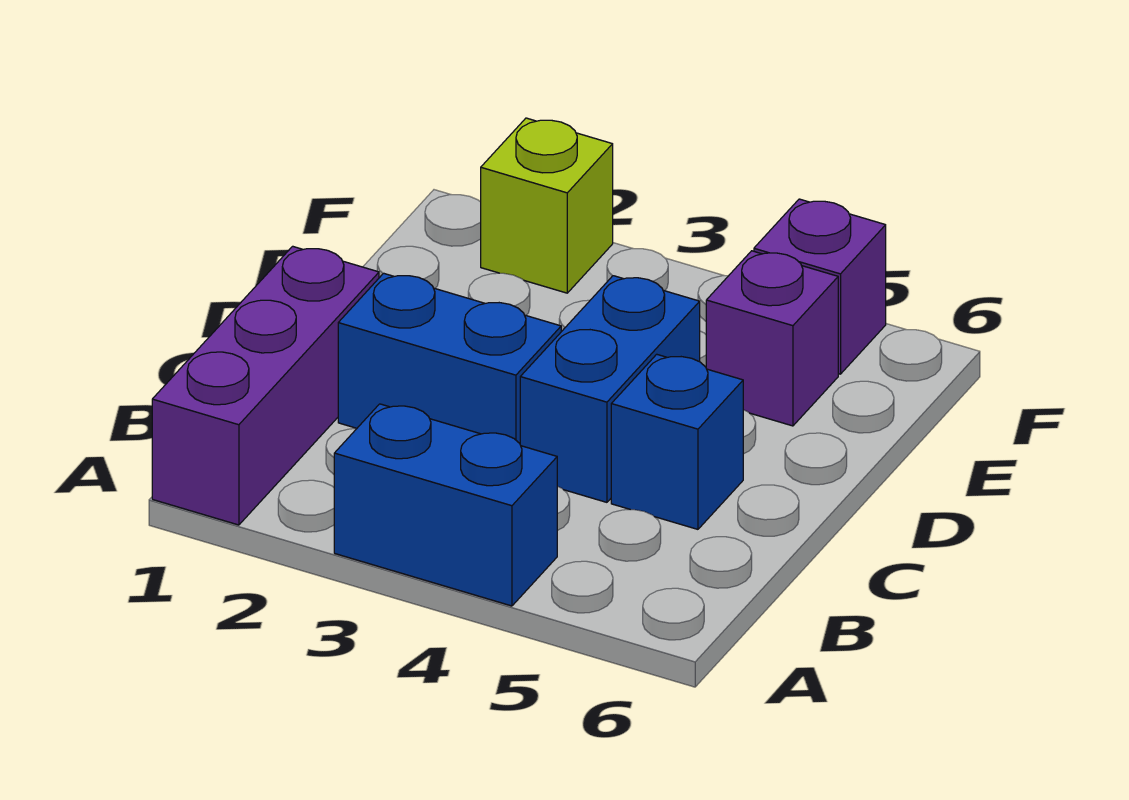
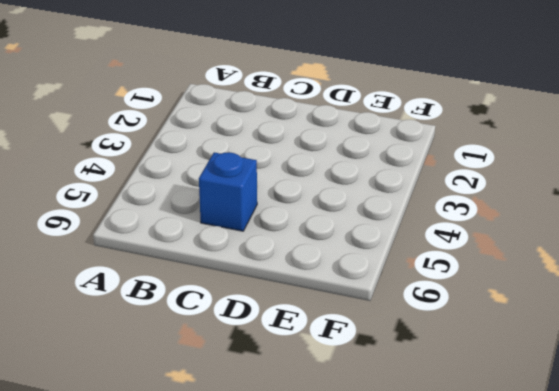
none -> purple 1x3 brick [152,246,379,525]
none -> blue 1x2 brick [334,404,557,606]

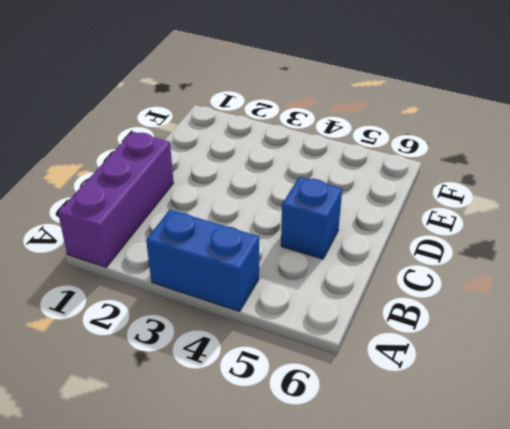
none -> blue 1x2 brick [338,273,561,443]
none -> blue 1x2 brick [520,276,700,502]

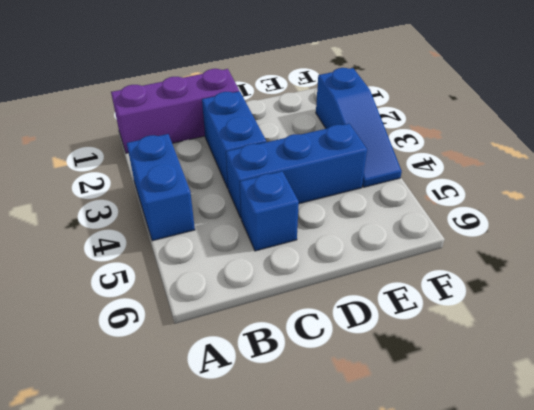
blue 1x3 brick [226,124,367,218] -> blue 1x2 brick [520,276,700,502]
blue 1x3 slope [316,68,402,187] -> lime 1x1 brick [481,118,613,293]
none -> purple 1x1 brick [706,251,838,426]
none -> purple 1x1 brick [754,199,886,374]

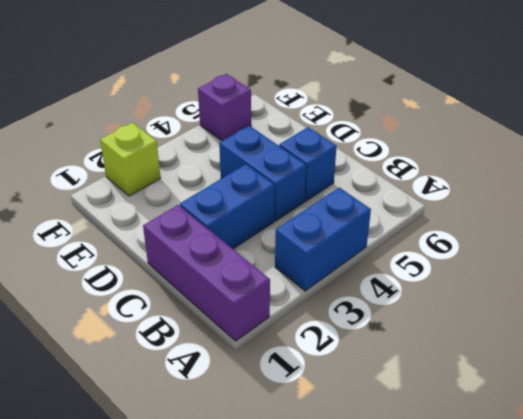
none -> purple 1x1 brick [706,251,838,426]

